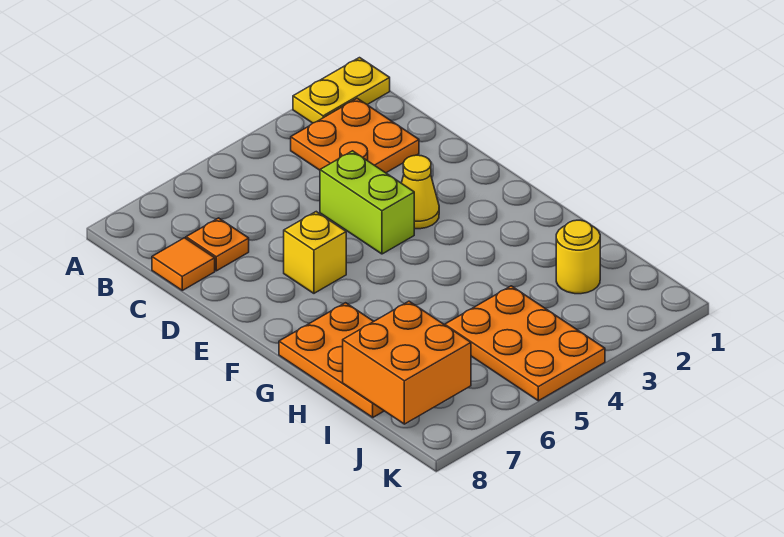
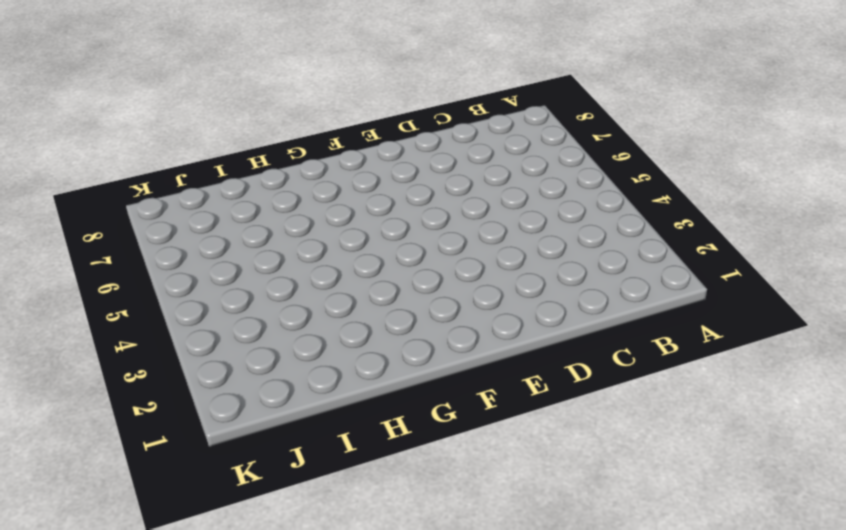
none -> yellow 1x2 plate [293,58,390,123]
none -> orange 2x2 plate [291,98,419,173]

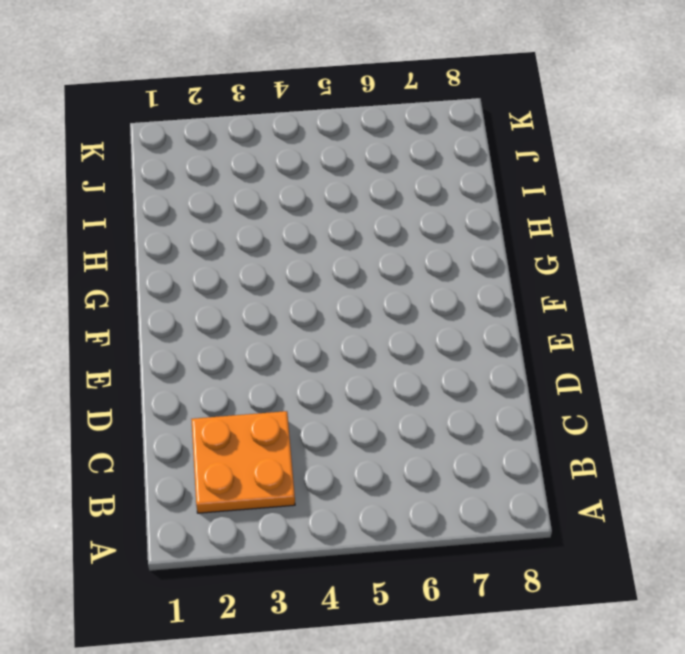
none -> yellow 1x2 plate [293,58,390,123]
none -> orange 1x1 plate [186,218,249,271]

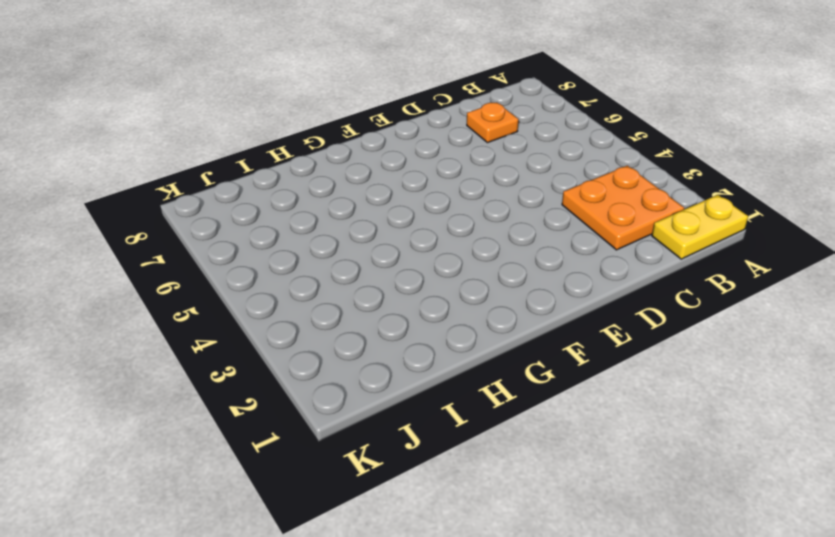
yellow 1x2 plate [652,195,748,259] -> yellow 1x2 plate turned to [293,58,390,123]
none -> orange 1x1 tile [152,238,215,290]
none -> lime 1x2 brick [320,151,414,254]

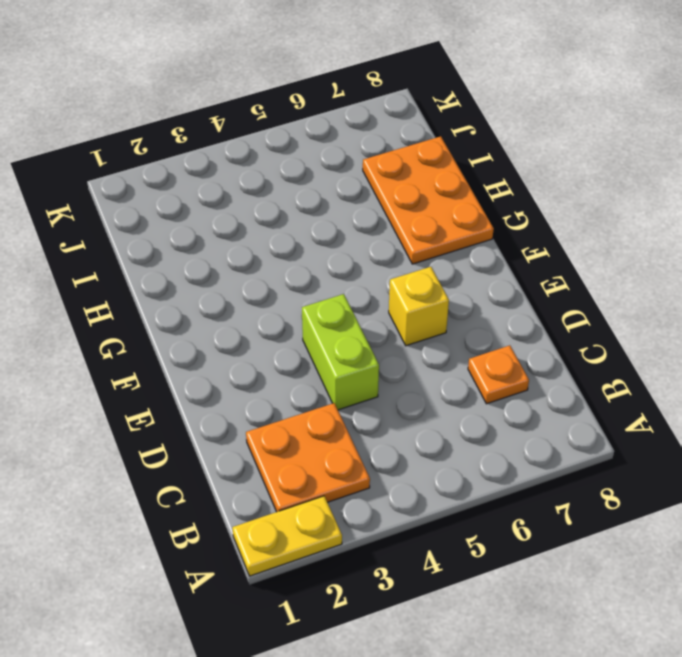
none -> orange 1x1 tile [152,238,215,290]
none -> yellow 1x1 cone [402,155,439,229]

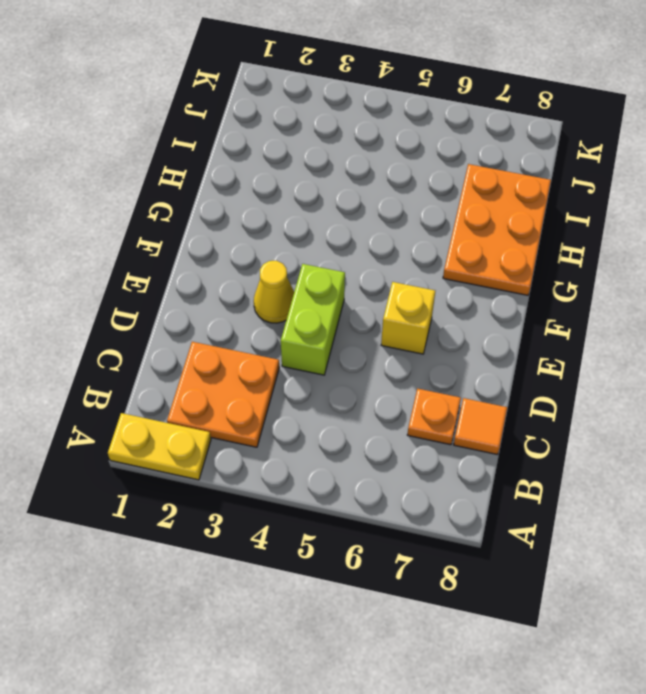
none -> yellow 1x1 round brick [556,220,600,294]
none -> orange 2x3 plate [445,286,605,401]

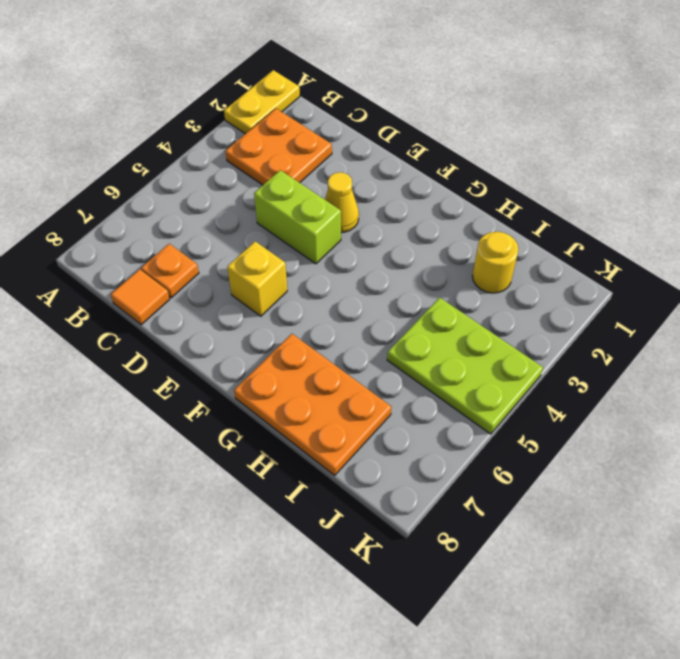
lime 2x3 plate [387,298,543,434] -> orange 2x3 plate [445,286,605,401]
none -> orange 2x2 brick [343,301,471,424]

